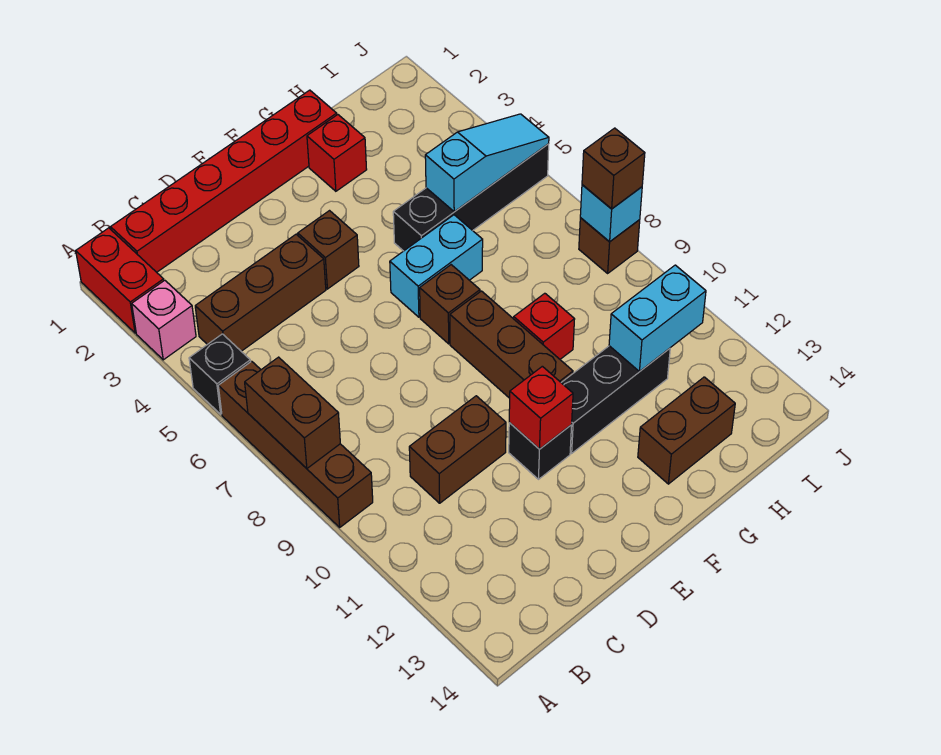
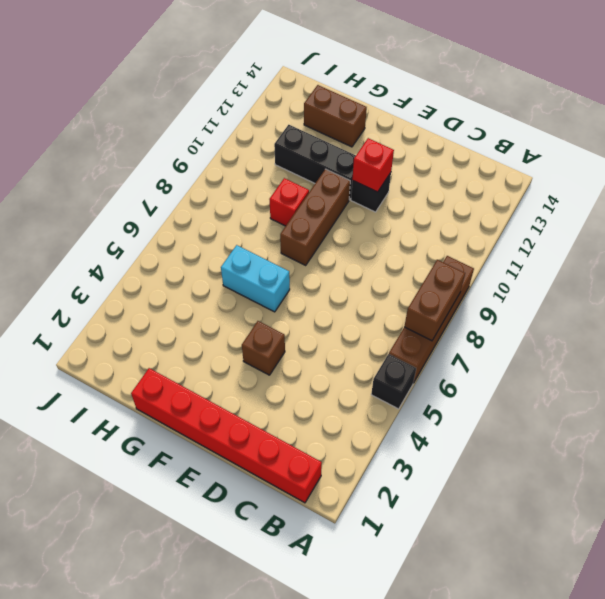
none -> red 1x2 brick [76,228,164,333]
none -> pink 1x1 brick [132,280,196,360]
none -> brown 1x3 brick [195,234,326,351]

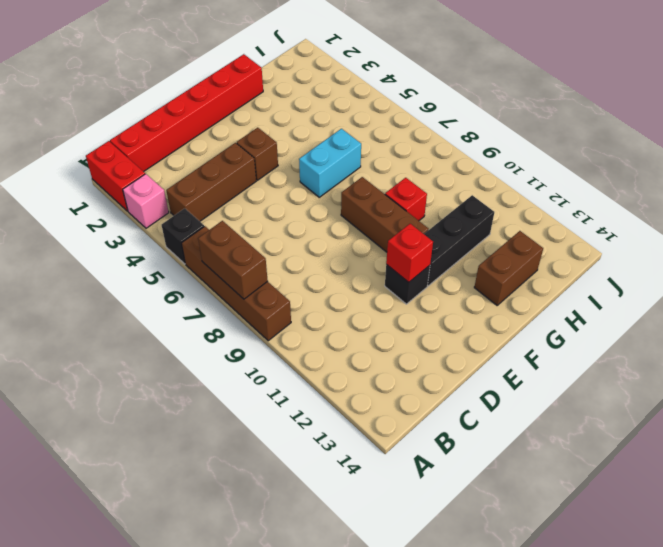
none -> brown 1x2 brick [409,396,506,503]
none -> brown 1x1 brick [420,265,480,344]
none -> red 1x1 brick [307,115,367,191]

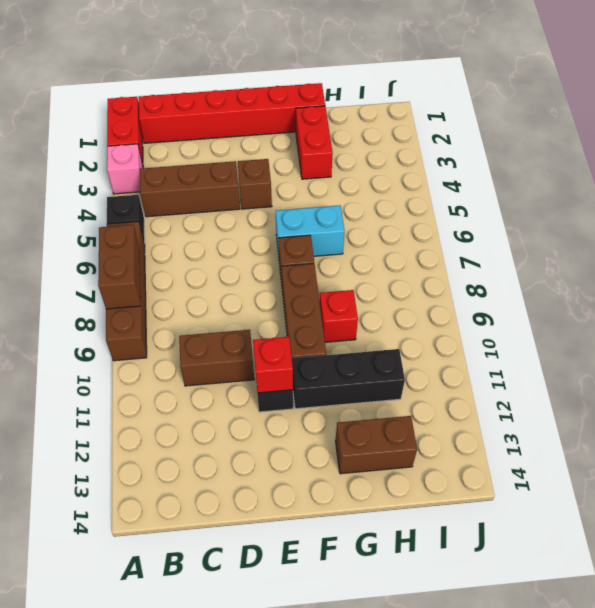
red 1x2 brick [296,106,333,179] -> red 1x1 brick [307,115,367,191]
none -> black 1x4 brick [393,144,549,251]
none -> brown 1x1 brick [579,218,640,273]
none -> cyan 1x3 slope [425,114,549,212]

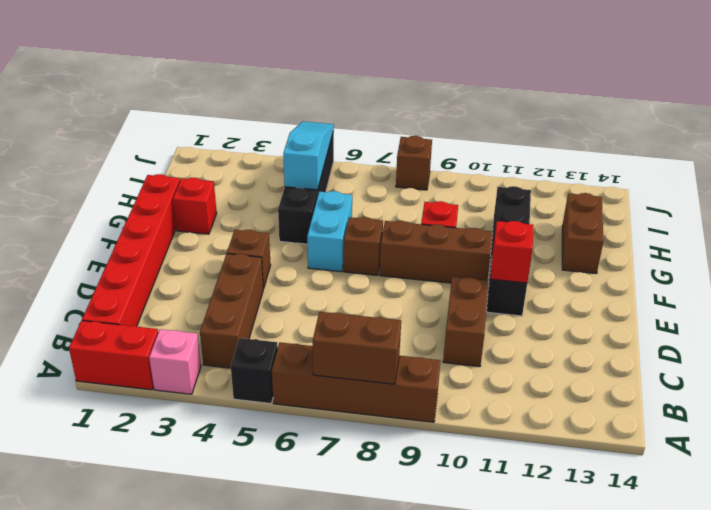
none -> cyan 1x2 brick [609,265,706,371]
none -> cyan 1x1 brick [580,185,642,242]
none -> brown 1x1 brick [582,128,645,209]

